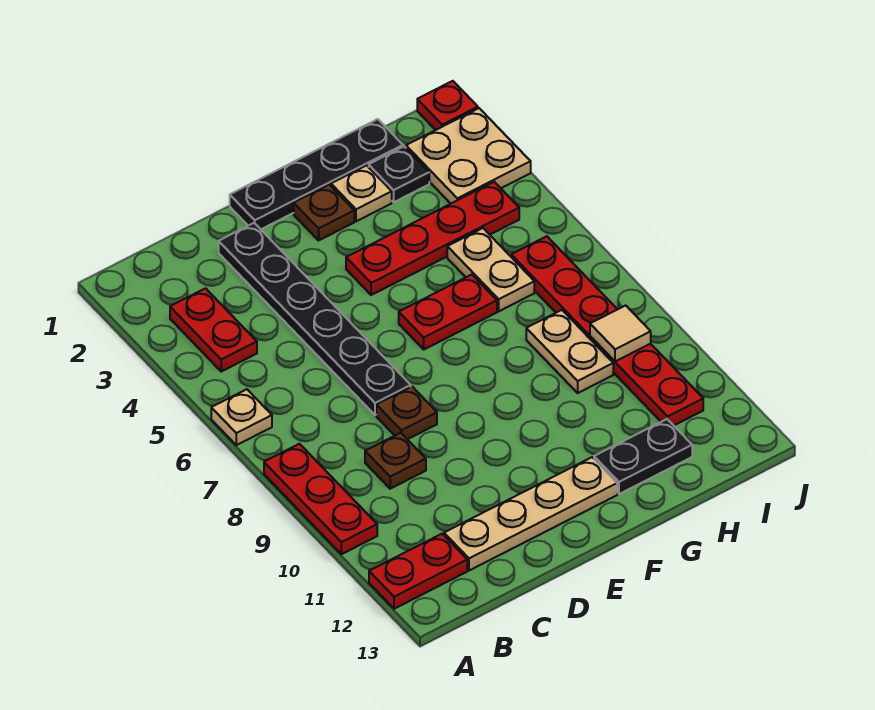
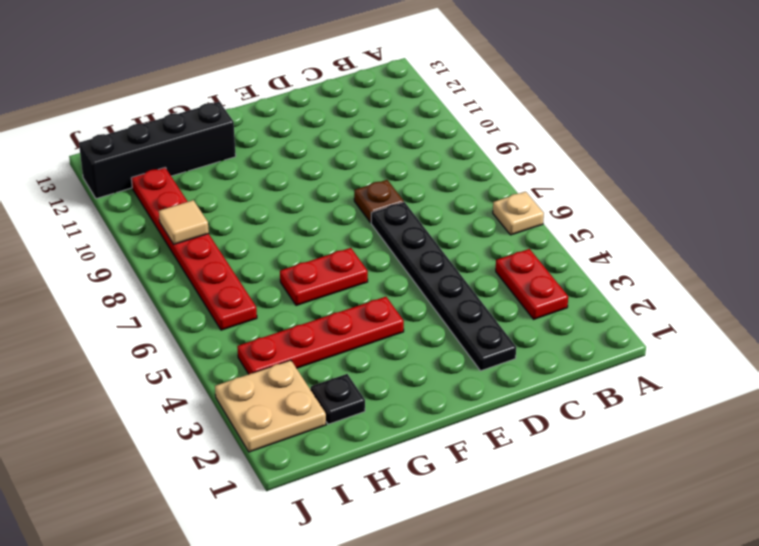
black 1x4 brick [79,102,236,199] -> black 1x2 plate [594,419,692,494]
none -> red 1x3 plate [264,444,377,554]
none -> red 1x2 plate [369,534,467,609]
none -> brown 1x1 plate [365,433,426,489]

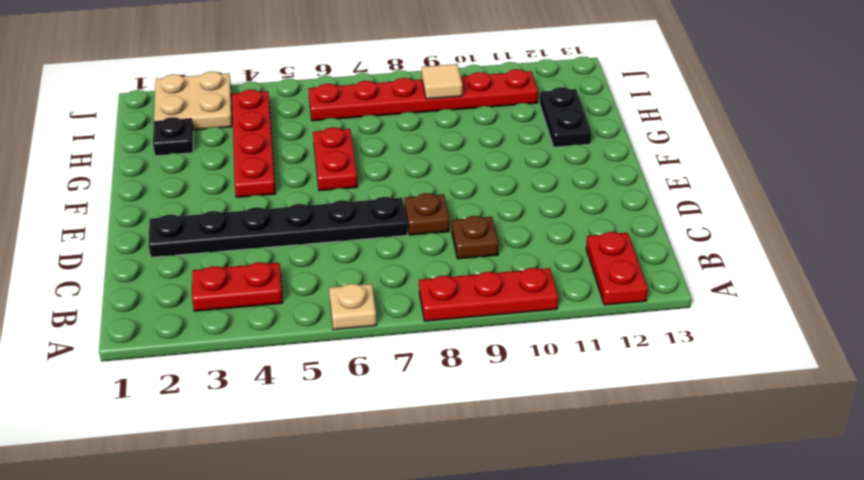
none -> tan 1x4 plate [444,457,617,571]
none -> black 1x4 plate [230,119,403,229]
none -> brown 1x1 plate [294,185,354,240]

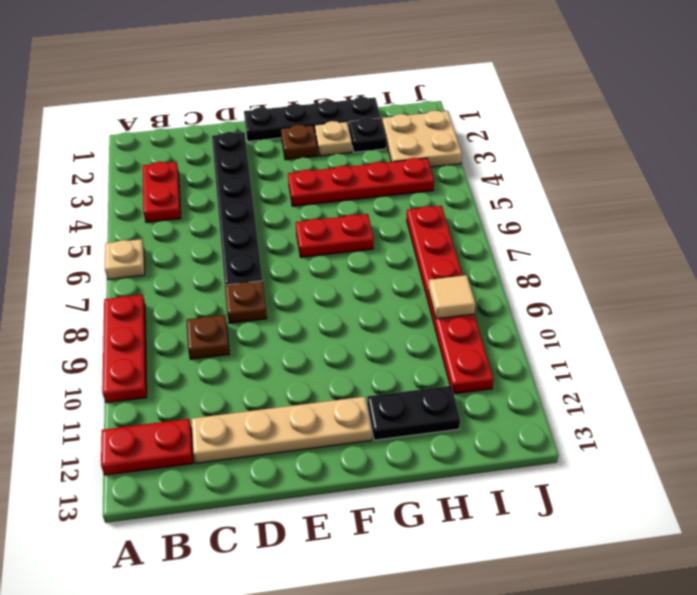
none -> tan 1x2 plate [447,228,534,311]
none -> tan 1x2 plate [526,310,613,393]
none -> red 1x1 plate [417,81,478,130]

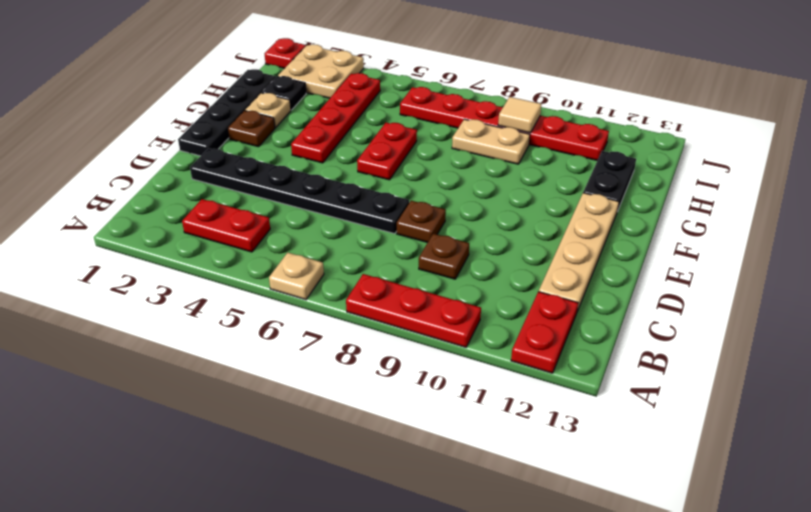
none -> tan 1x2 plate [447,228,534,311]

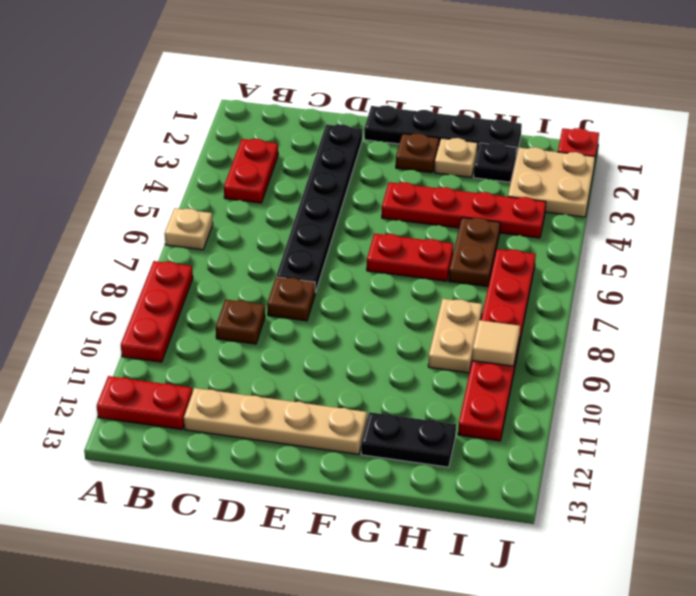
brown 1x2 plate [449,218,500,287] -> tan 1x2 plate [447,228,534,311]

